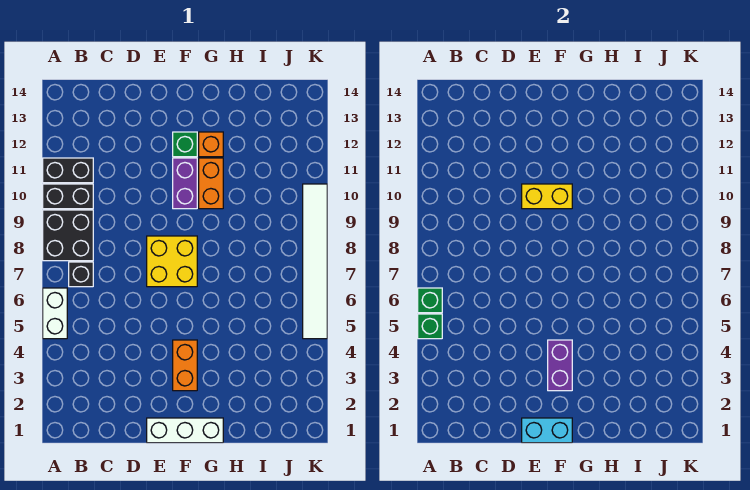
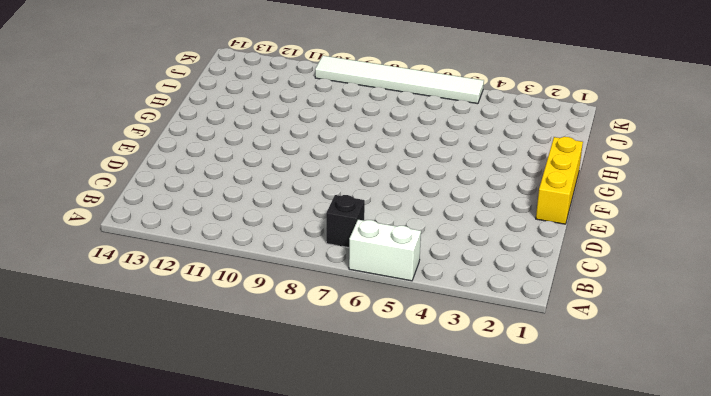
yellow 1x3 brick [536,137,583,224] -> white 1x3 brick [147,418,223,443]
none -> black 2x2 brick [43,210,93,261]
none -> black 1x2 brick [43,184,93,209]
none -> black 1x2 brick [43,158,93,183]

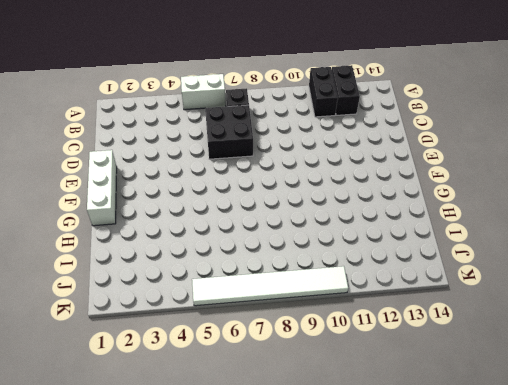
black 1x2 brick [332,65,360,115] -> black 1x2 brick moved to [43,184,93,209]
black 2x2 brick [205,105,253,159] -> black 2x2 brick moved to [43,210,93,261]
none -> yellow 2x2 brick [147,236,197,287]
none -> orange 1x2 brick [173,340,197,391]
none -> purple 1x2 brick [173,158,197,209]

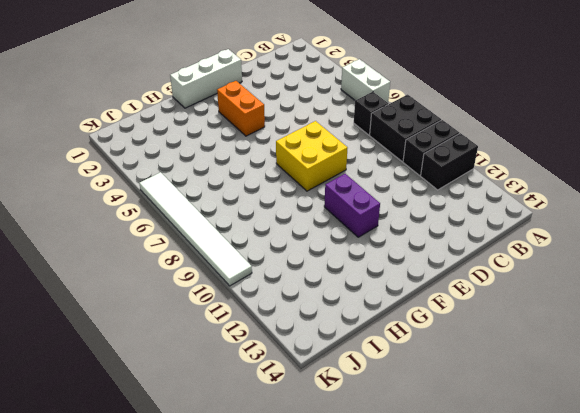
none -> green 1x1 brick [173,132,197,157]
none -> orange 1x2 brick [199,158,223,209]
none -> orange 1x1 brick [199,132,223,157]

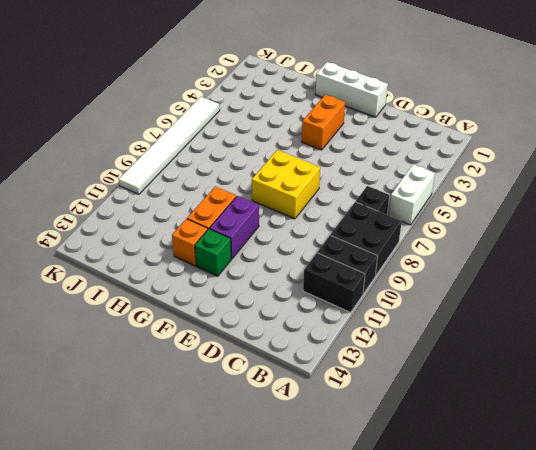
none -> green 1x1 brick [418,314,442,339]
none -> green 1x1 brick [418,288,442,313]
none -> cyan 1x2 brick [522,418,572,443]

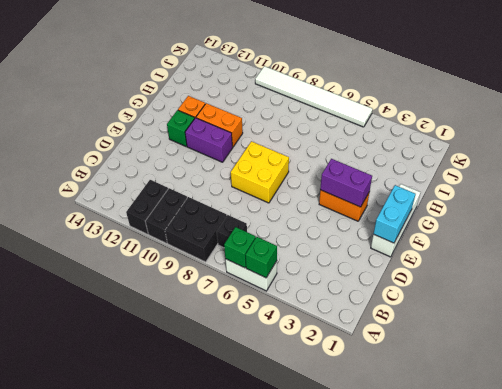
none -> yellow 1x2 brick [522,184,572,209]

